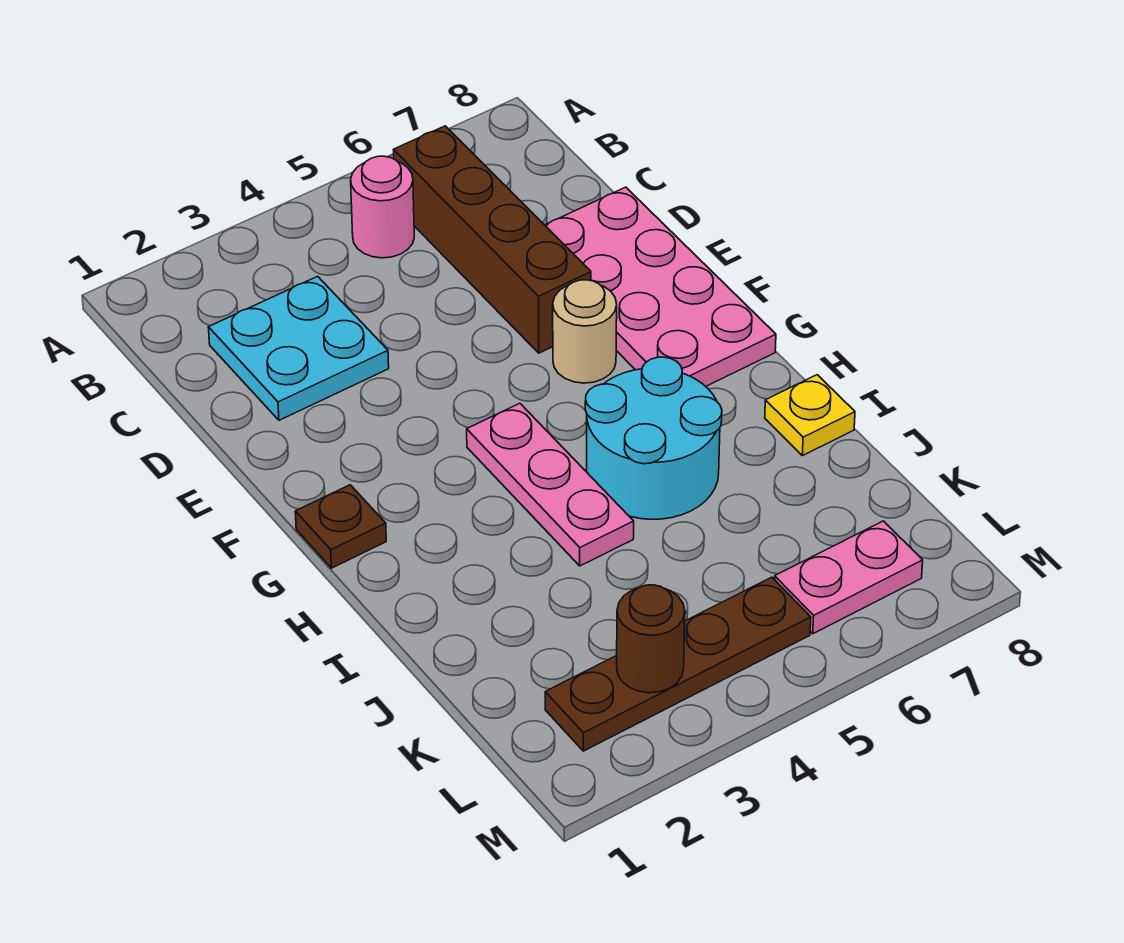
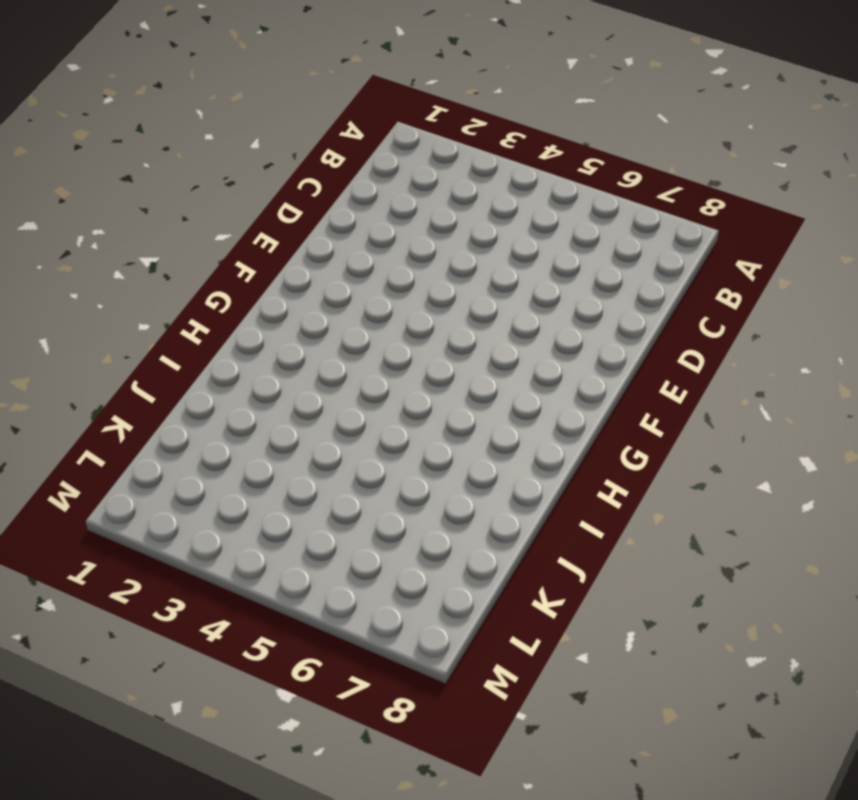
none -> pink 1x1 round brick [351,156,414,258]
none -> brown 1x4 brick [394,126,591,353]
none -> cyan 2x2 plate [208,276,389,420]

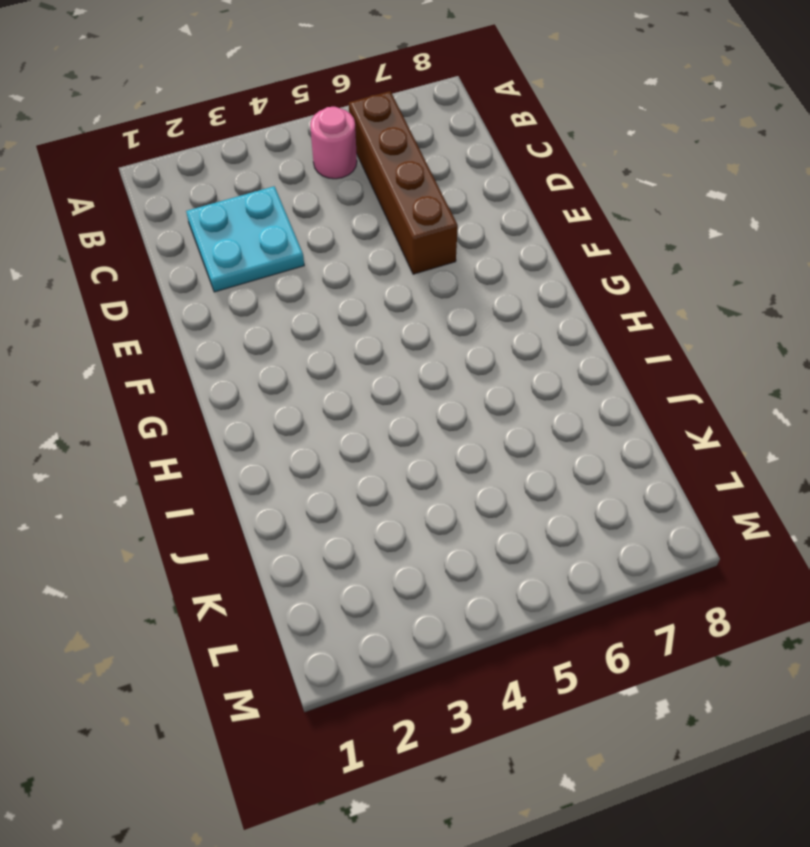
none -> pink 2x4 plate [545,187,776,386]
none -> tan 1x1 round brick [553,280,617,383]
none -> brown 1x1 plate [295,485,386,568]

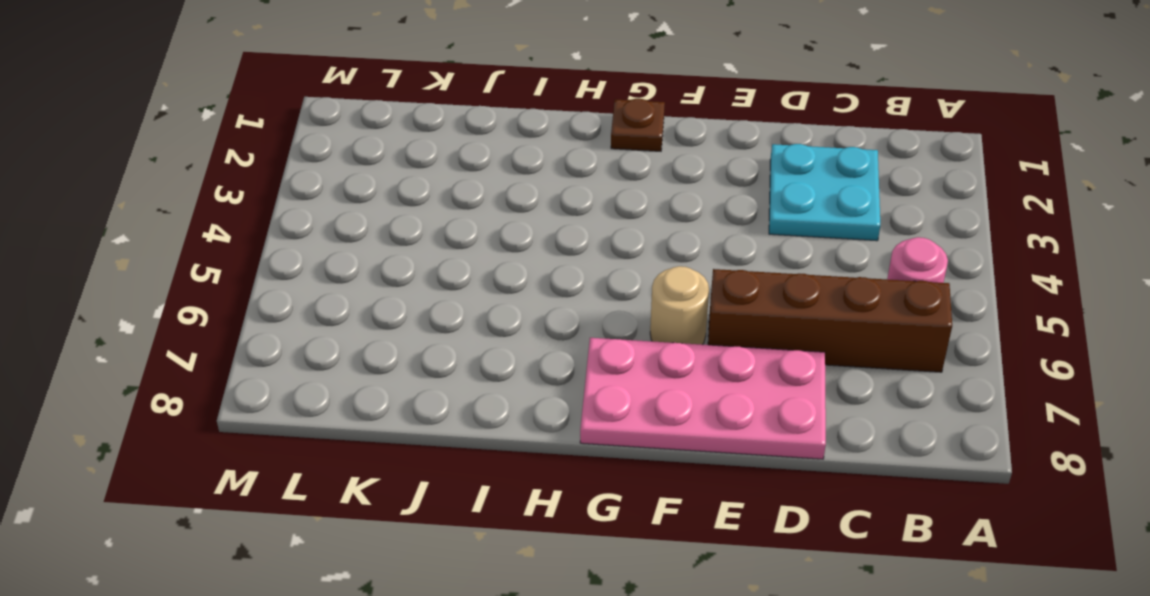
none -> pink 1x3 plate [467,403,634,566]
none -> cyan 2x2 round brick [585,357,722,519]
none -> yellow 1x1 plate [765,375,855,456]

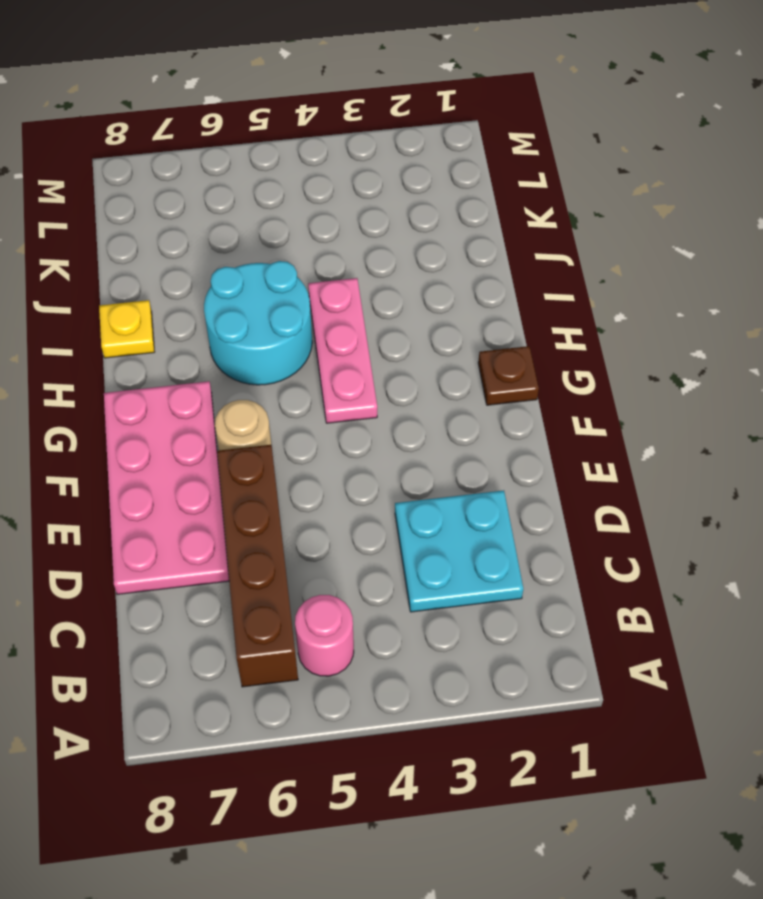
none -> brown 1x4 plate [545,577,811,751]
none -> pink 1x2 plate [774,521,923,634]
none -> brown 1x1 round brick [617,585,685,693]

